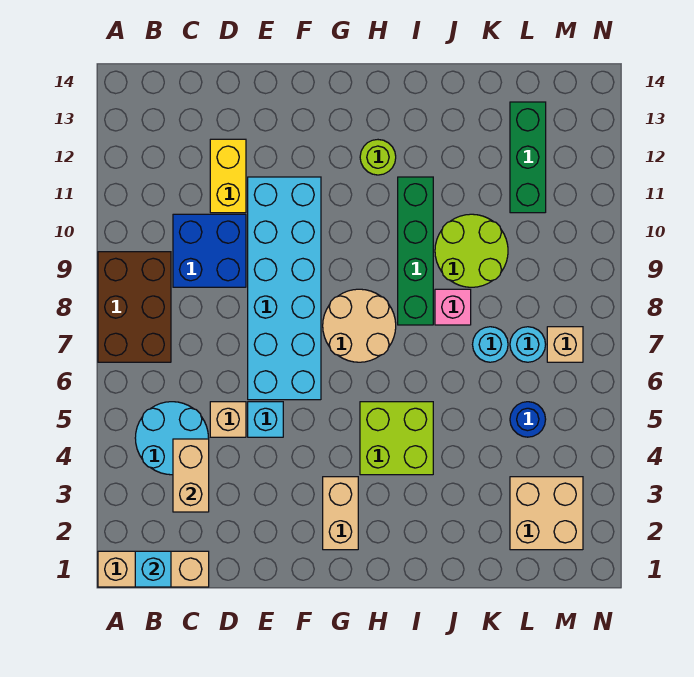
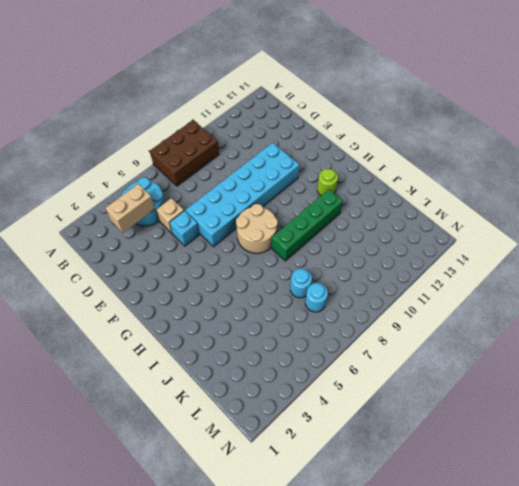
none -> tan 1x3 brick [98,551,209,587]
none -> blue 2x2 brick [173,214,246,287]
none -> yellow 1x2 brick [210,139,246,213]

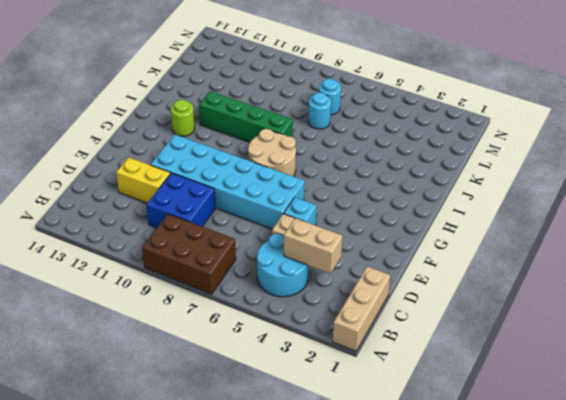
none -> tan 1x2 brick [323,477,358,550]
none -> lime 2x2 brick [360,402,433,475]
none -> pink 1x1 brick [435,289,471,325]

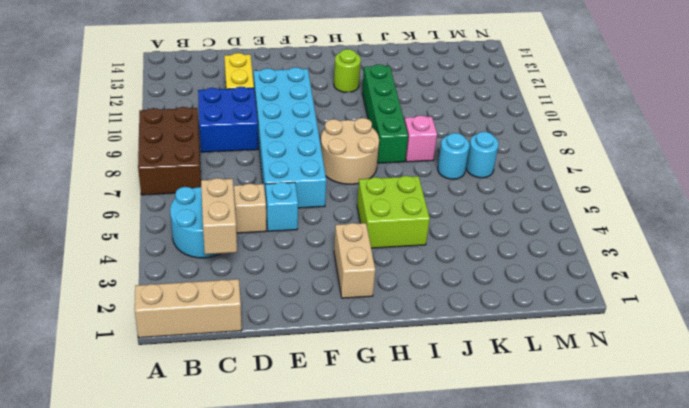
none -> lime 2x2 round brick [435,214,508,287]
none -> tan 2x2 brick [510,477,583,550]
none -> blue 1x1 round brick [510,402,546,437]

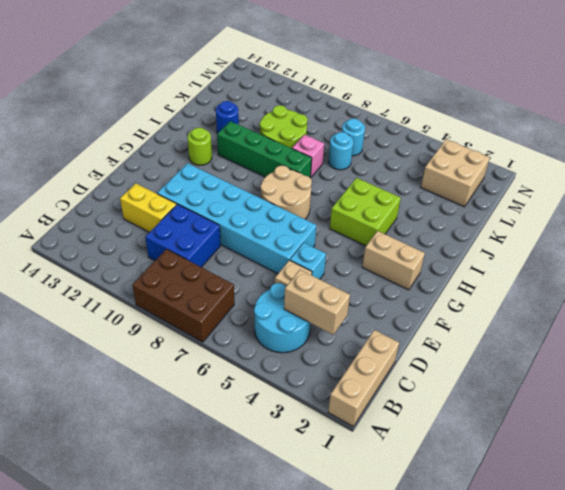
blue 1x1 round brick [216,101,239,133] -> blue 1x1 round brick moved to [510,402,546,437]
none -> green 1x3 brick [510,102,546,213]
none -> tan 1x1 brick [547,327,583,362]
none -> cyan 1x1 brick [135,551,171,587]

